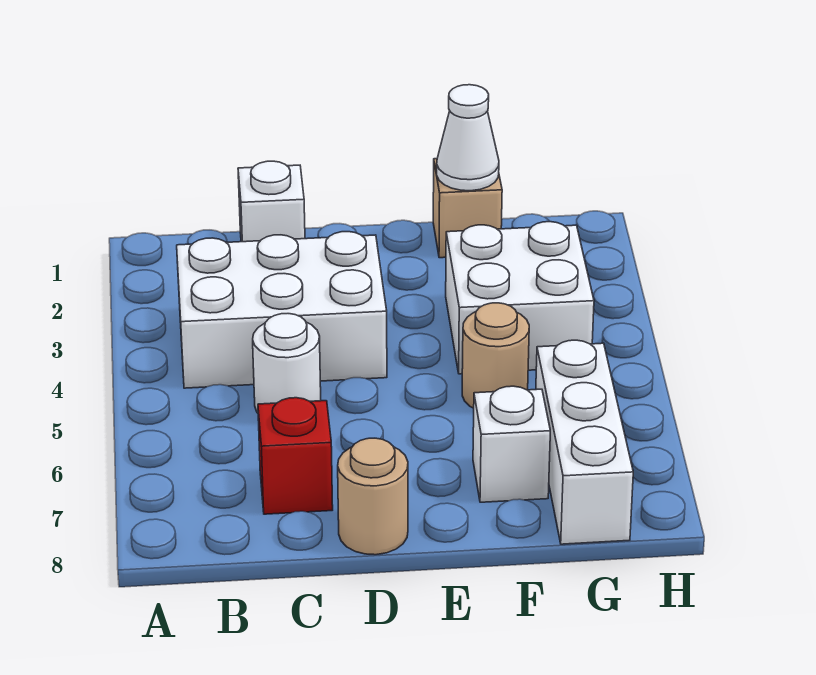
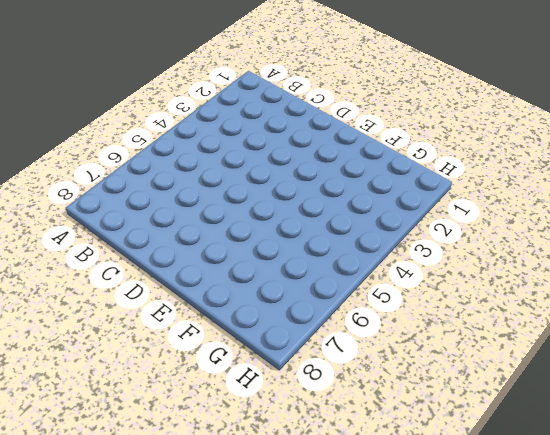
none -> white 2x3 brick [177,232,387,388]
none -> white 1x1 brick [238,161,305,242]

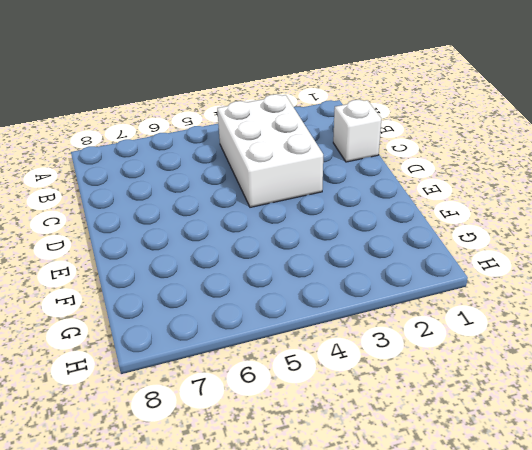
none -> white 1x1 round brick [253,314,321,413]
none -> red 1x1 brick [258,398,333,514]

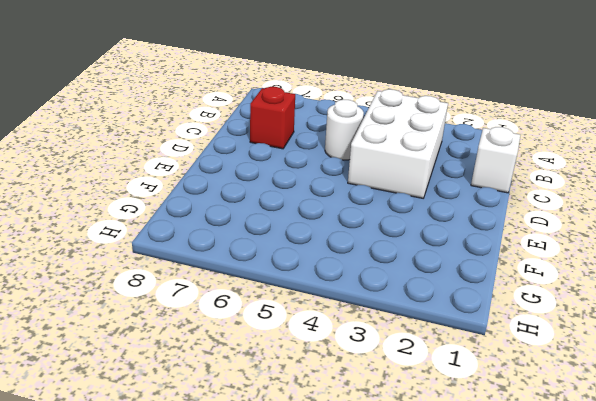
none -> tan 1x1 round brick [338,438,408,555]
none -> tan 1x1 brick [433,159,502,258]

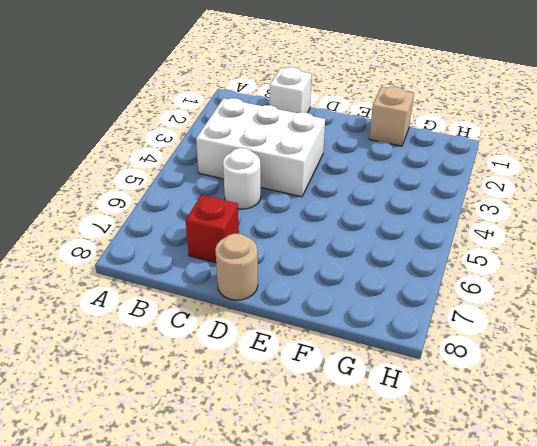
none -> white 2x2 brick [446,222,594,374]
none -> tan 1x1 round brick [462,303,529,408]

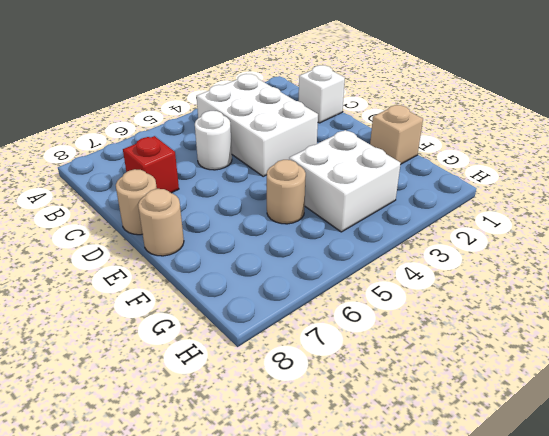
tan 1x1 round brick [138,189,184,256] -> none
none -> white 1x1 brick [473,386,550,502]
none -> white 1x3 brick [536,340,633,544]

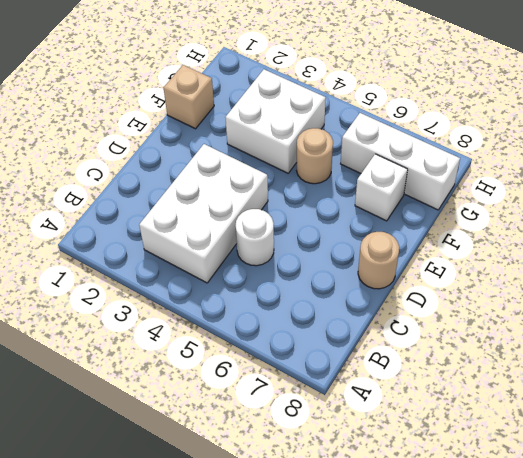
none -> white 1x1 brick [238,161,305,242]
none -> red 1x1 brick [258,398,333,514]

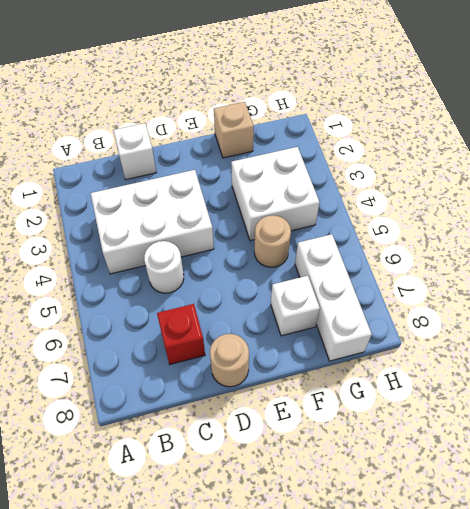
none -> white 1x1 cone [437,85,499,191]

